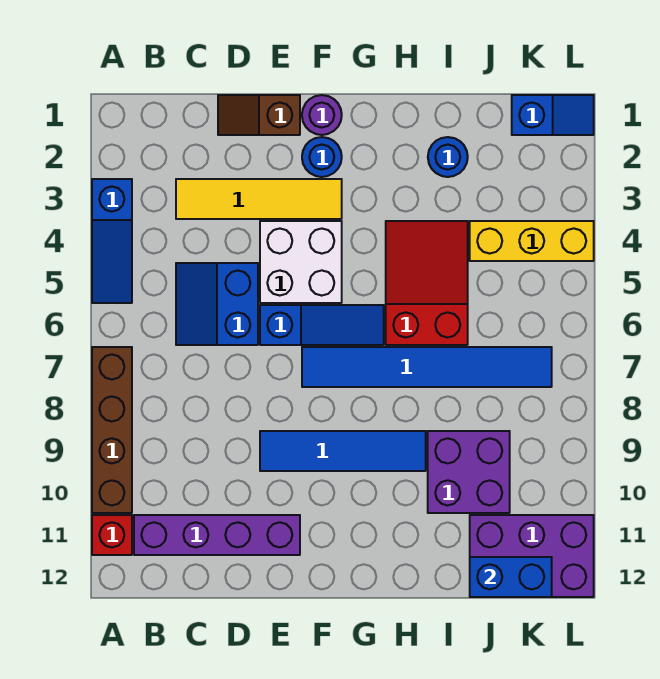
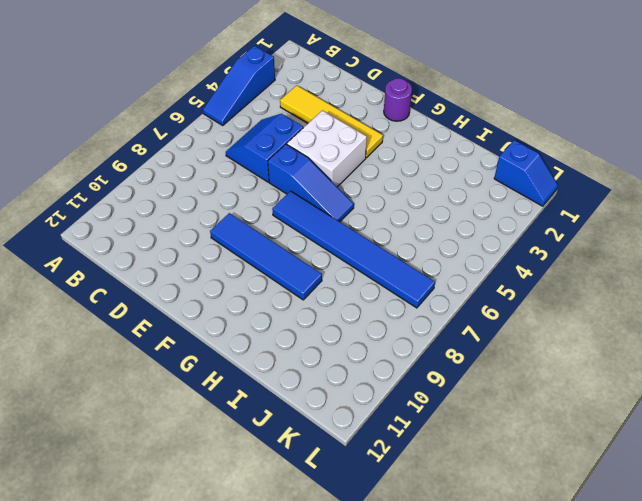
none -> brown 1x4 brick [92,347,132,513]
none -> red 1x1 brick [92,515,132,555]
none -> purple 1x4 brick [134,515,300,555]

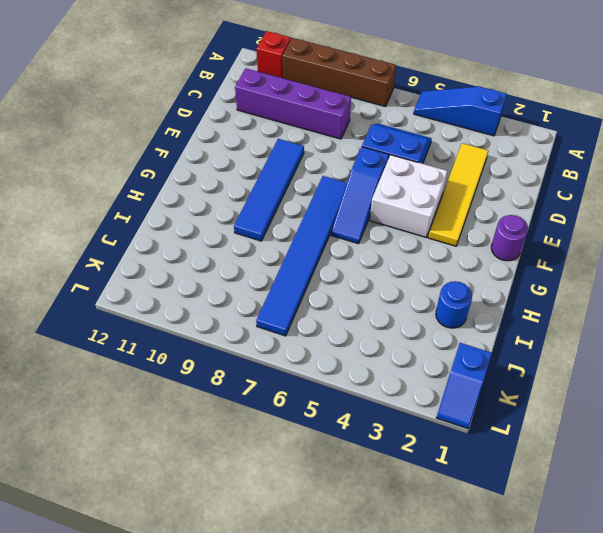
purple 1x4 brick [235,68,351,139] -> purple 1x4 brick turned to [134,515,300,555]
none -> brown 1x2 slope [218,95,300,135]
none -> blue 1x1 round brick [302,137,342,177]
none -> red 2x3 slope [386,221,468,345]

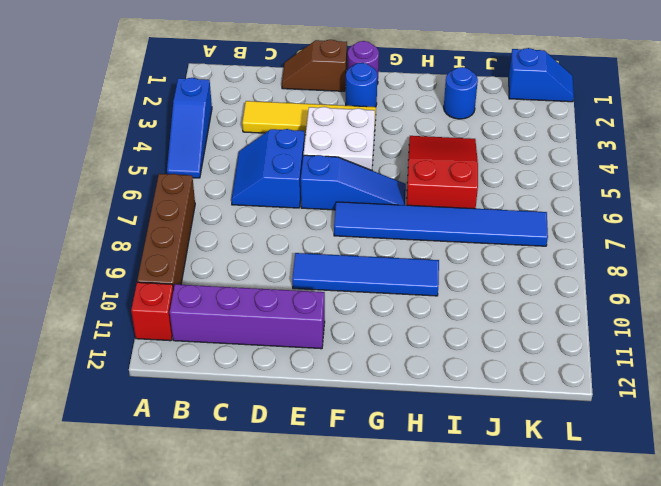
none -> purple 2x2 brick [428,431,510,513]
none -> yellow 1x3 brick [470,221,594,261]
none -> purple 2x3 brick [470,515,594,597]

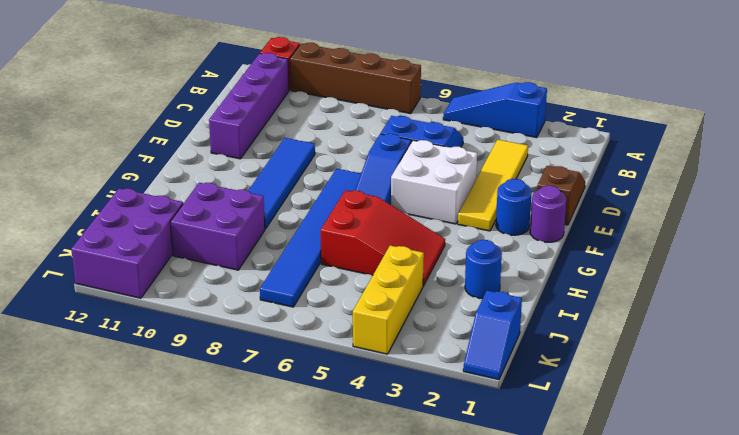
none -> blue 1x2 brick [470,557,552,597]

